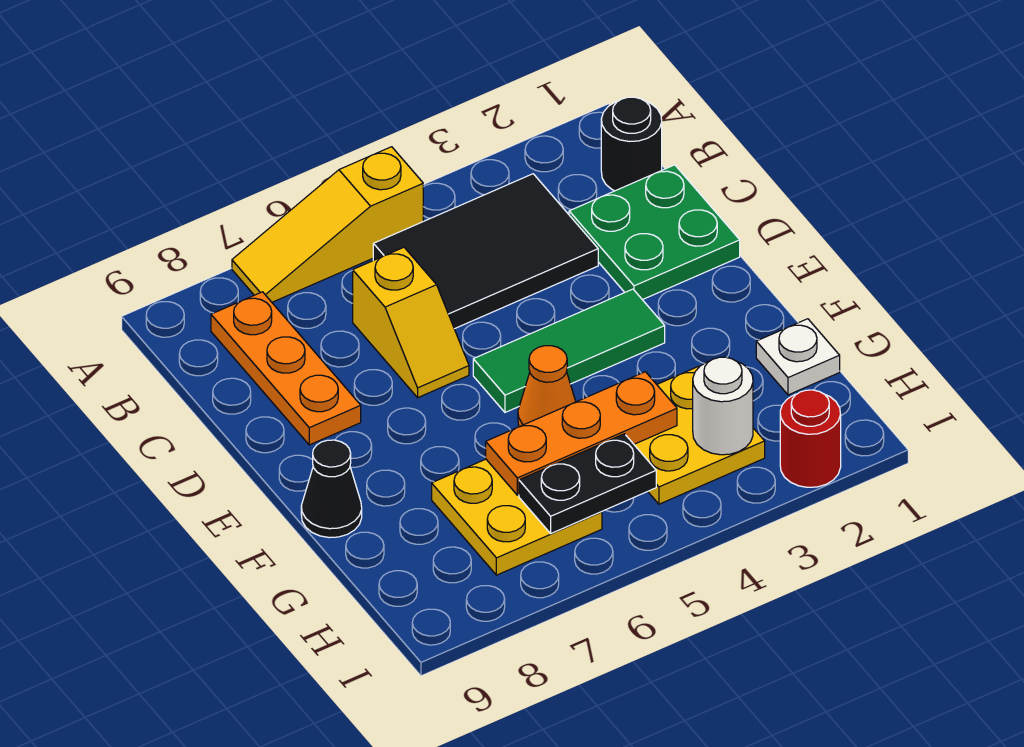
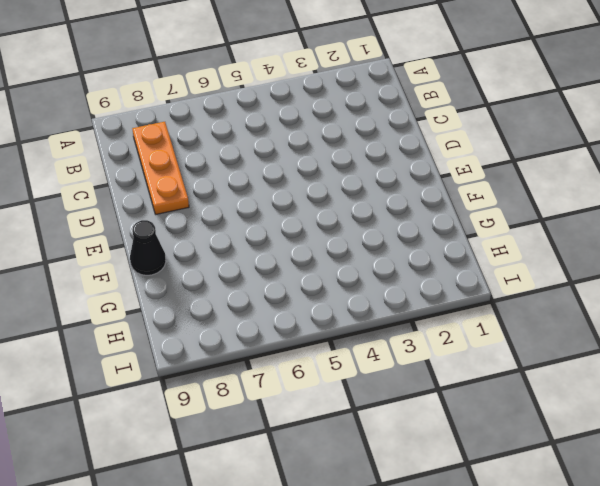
none -> yellow 1x3 slope [232,147,423,302]
none -> black 1x1 round brick [601,97,662,191]
none -> black 2x3 tile [373,174,598,329]

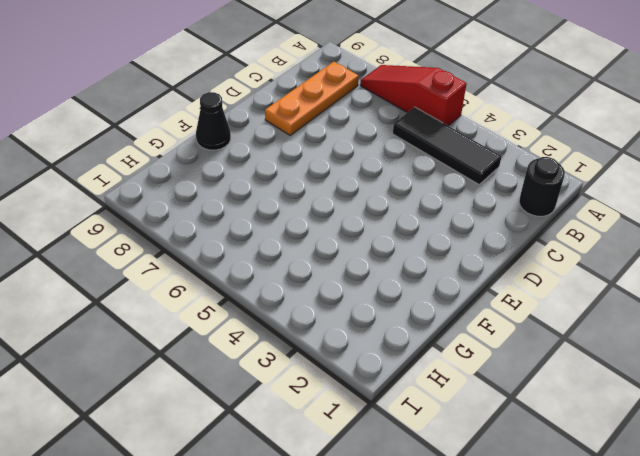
red 1x3 slope [360,65,467,126] -> yellow 1x3 slope [232,147,423,302]
black 1x3 tile [393,107,502,184] -> black 2x3 tile [373,174,598,329]
none -> green 2x2 plate [569,165,740,300]
none -> yellow 1x2 slope [353,247,469,398]
none -> green 1x3 tile [473,289,665,412]

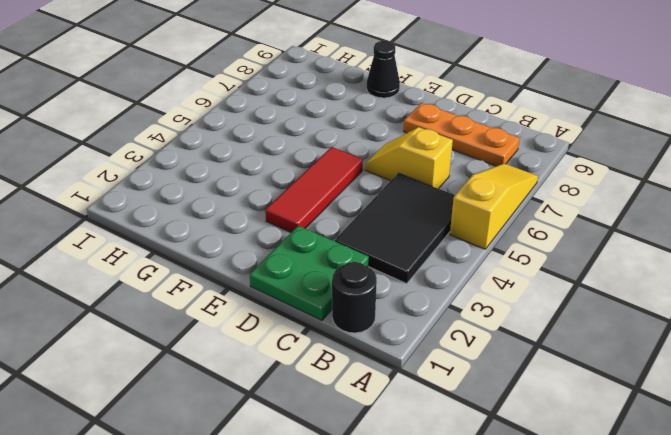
red 1x3 tile [265,147,363,232] -> green 1x3 tile [473,289,665,412]
none -> orange 1x1 cone [518,346,576,427]
none -> white 1x1 plate [756,319,840,395]
none -> yellow 2x2 plate [634,366,765,504]

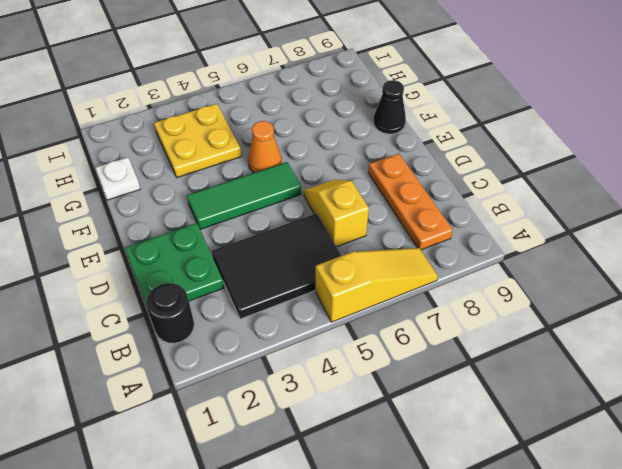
none -> yellow 2x2 plate [432,459,602,575]
none -> red 1x1 round brick [780,390,841,487]
none -> orange 1x3 plate [486,372,677,495]

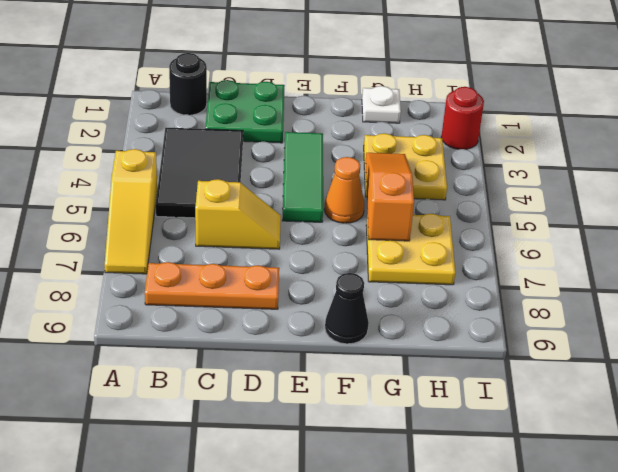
orange 1x3 slope [366,153,414,241] -> orange 1x3 plate [486,372,677,495]
none -> white 1x1 round brick [693,357,753,455]
none -> black 1x2 plate [519,434,656,533]

